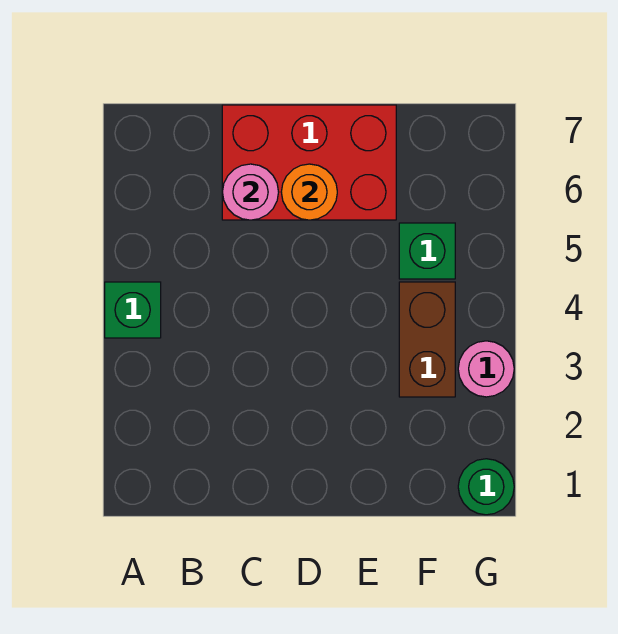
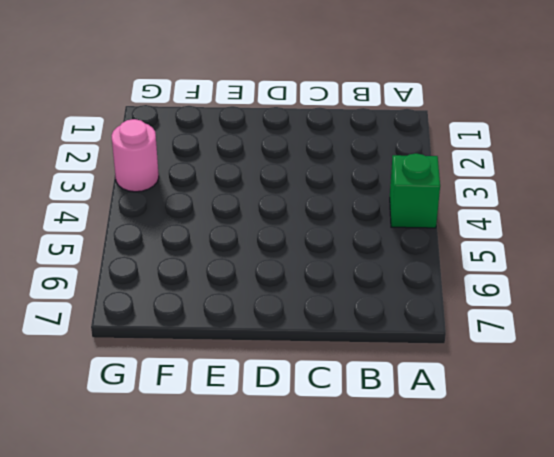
none -> red 2x3 brick [222,105,396,220]
none -> brown 1x2 brick [399,282,455,397]

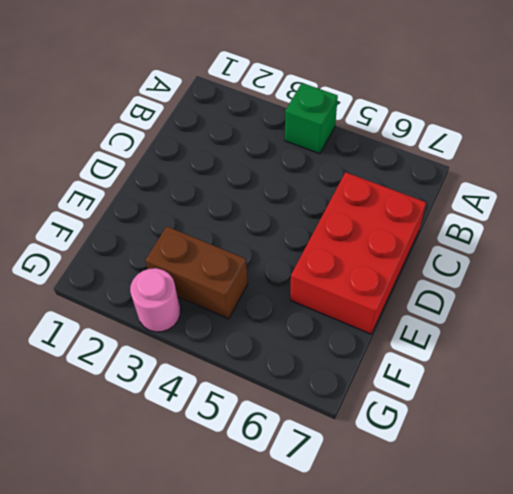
none -> green 1x1 brick [399,223,455,279]
none -> green 1x1 round brick [458,459,514,515]

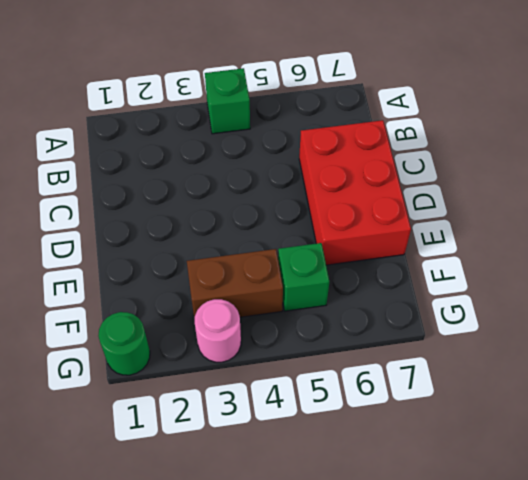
none -> pink 1x1 round brick [222,164,279,220]
none -> orange 1x1 round brick [281,164,337,220]

